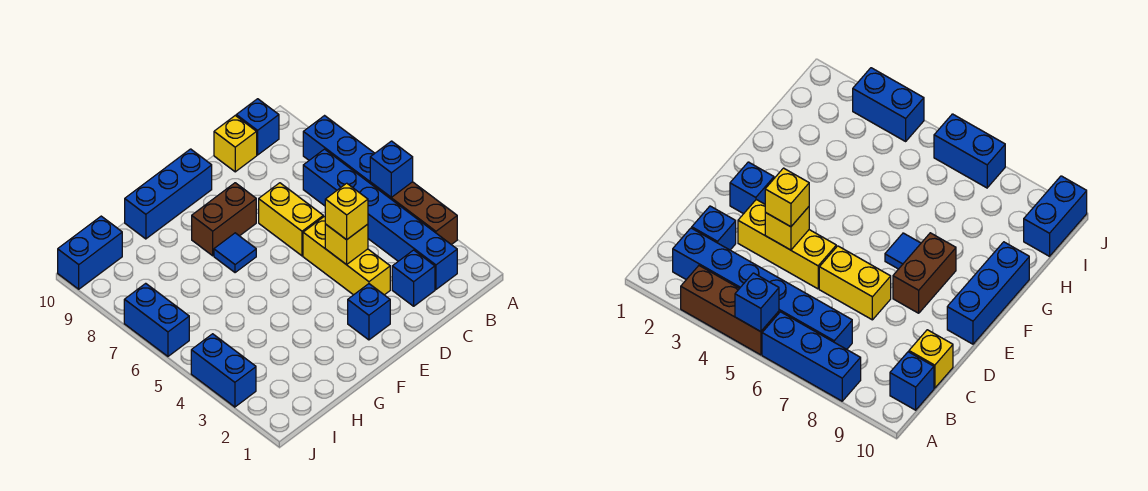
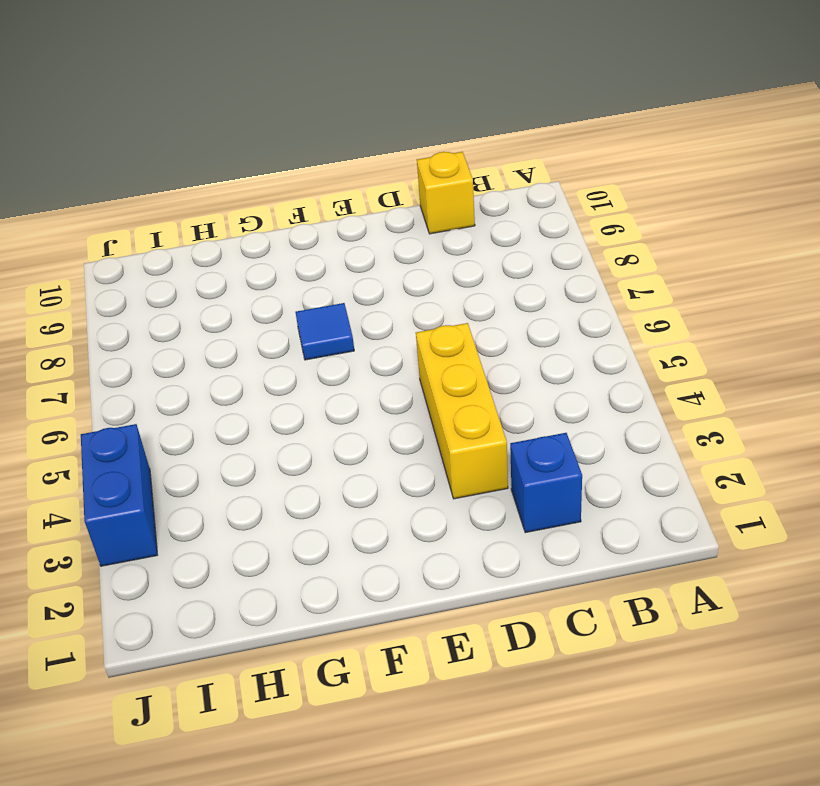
none -> brown 1x3 brick [370,182,457,245]
none -> blue 1x3 brick [303,116,375,183]
none -> blue 1x6 brick [303,149,457,289]

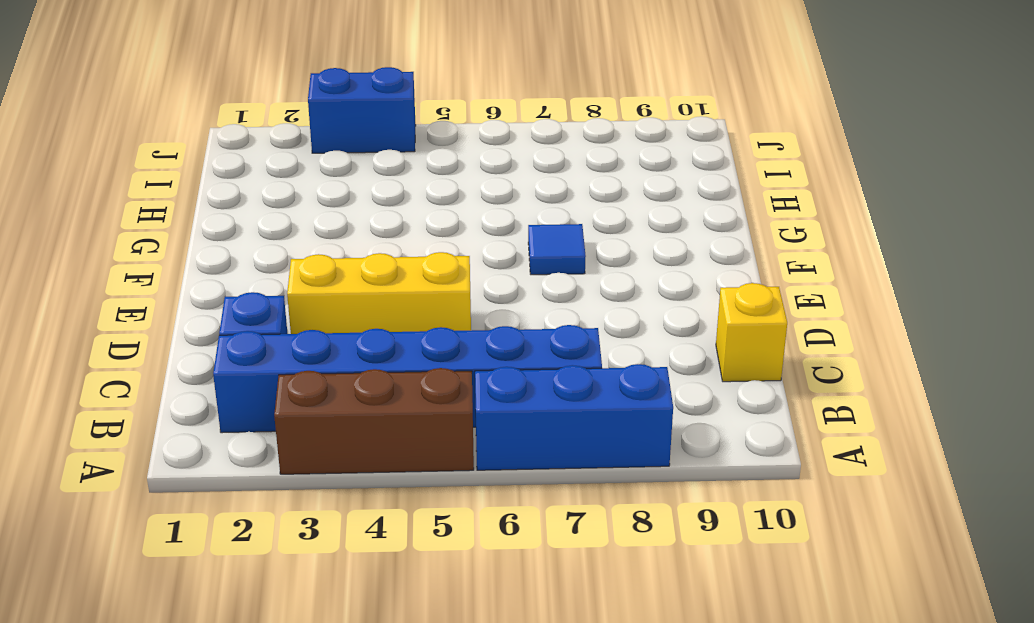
none -> blue 1x1 brick [236,99,279,155]
none -> yellow 1x2 brick [259,183,323,256]
none -> blue 1x1 brick [348,284,390,340]

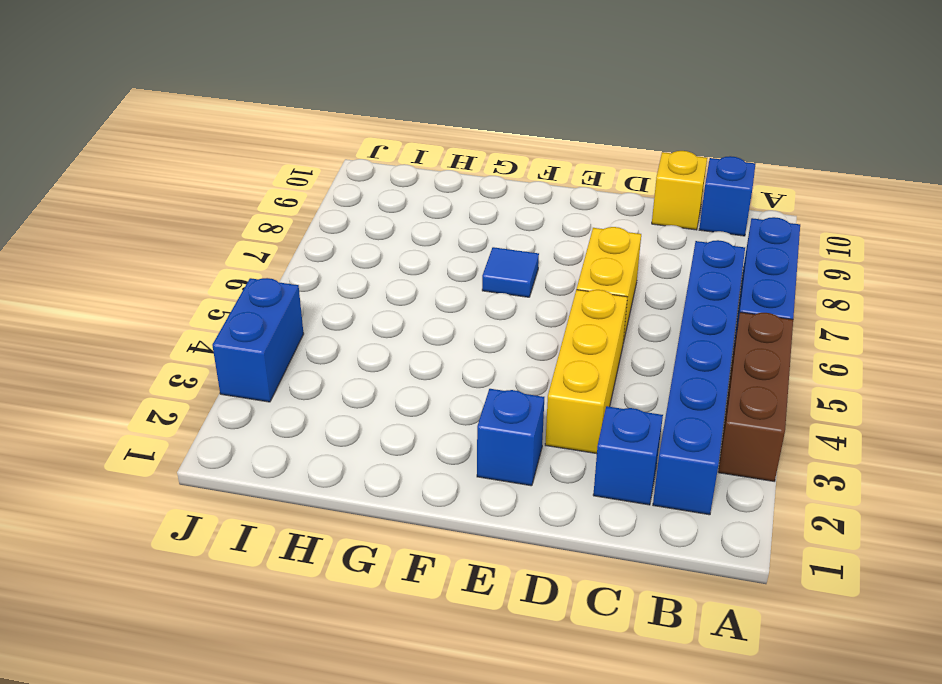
none -> brown 1x2 brick [192,183,256,256]
none -> blue 1x3 brick [125,149,212,239]
none -> blue 1x2 brick [58,216,122,289]

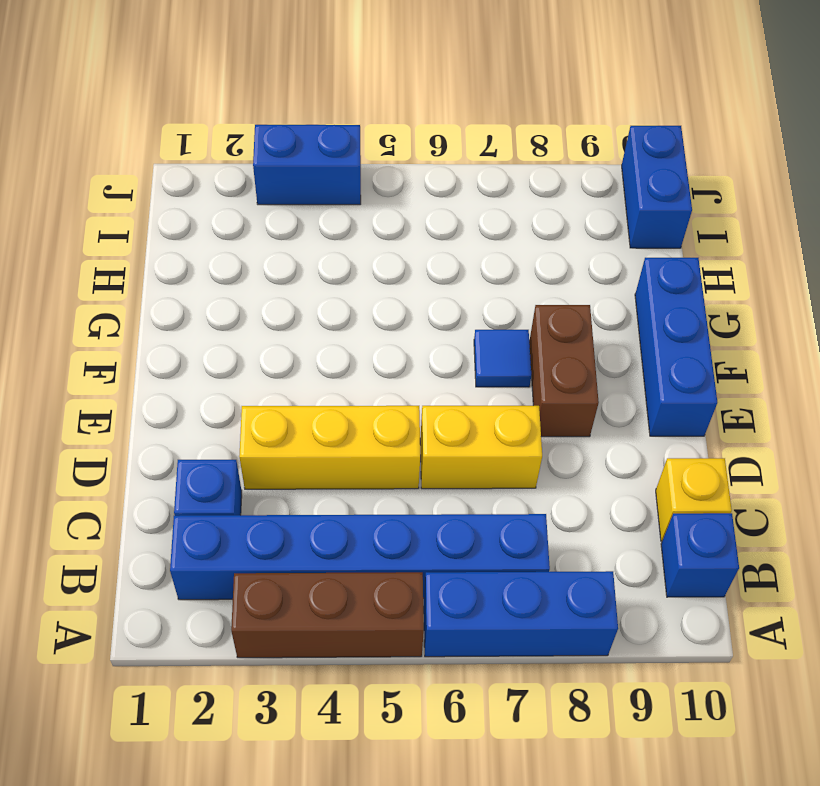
none -> blue 1x1 brick [348,284,390,340]
none -> blue 1x2 brick [124,283,189,356]
none -> blue 1x1 brick [370,141,413,197]

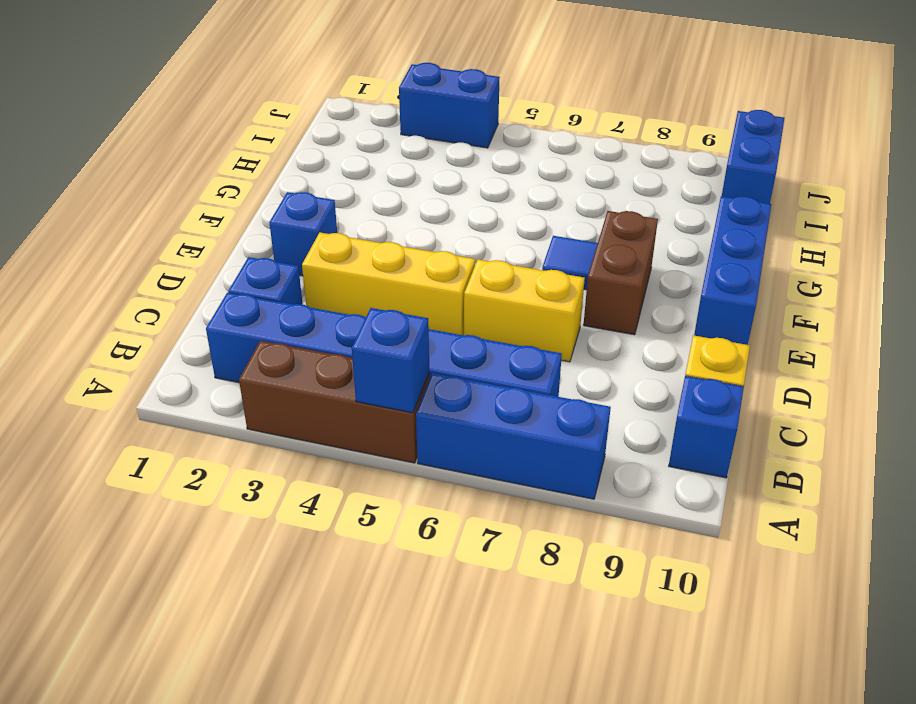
none -> blue 1x2 brick [124,283,189,356]
none -> yellow 1x1 brick [325,224,368,265]
none -> yellow 1x1 brick [325,183,368,240]

